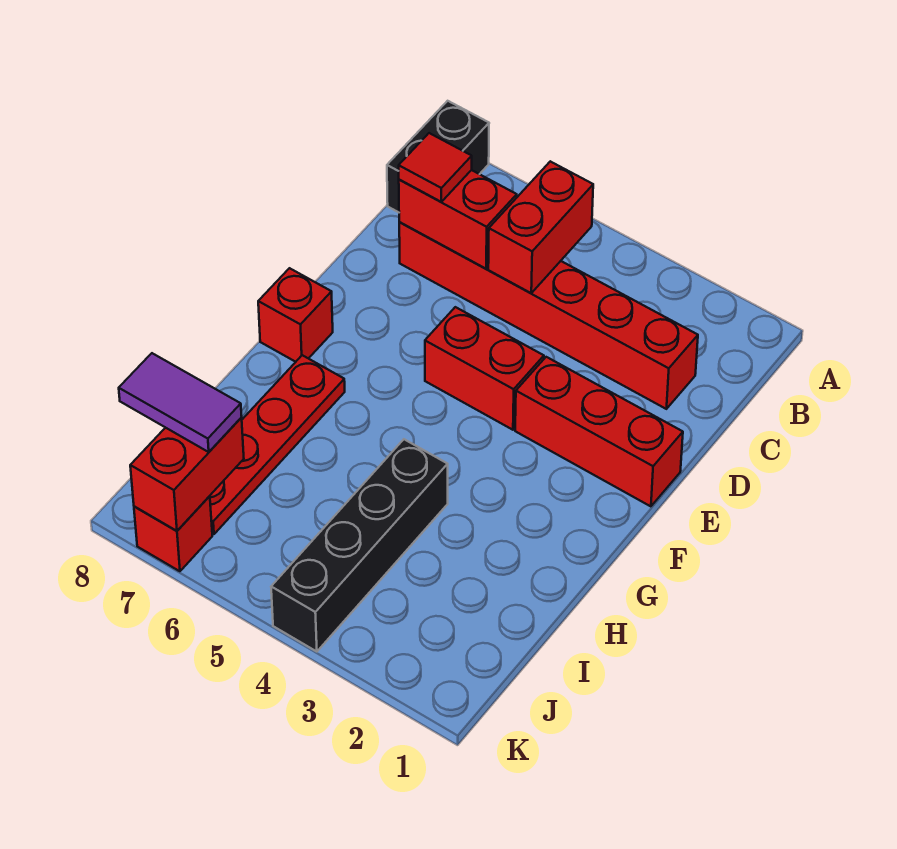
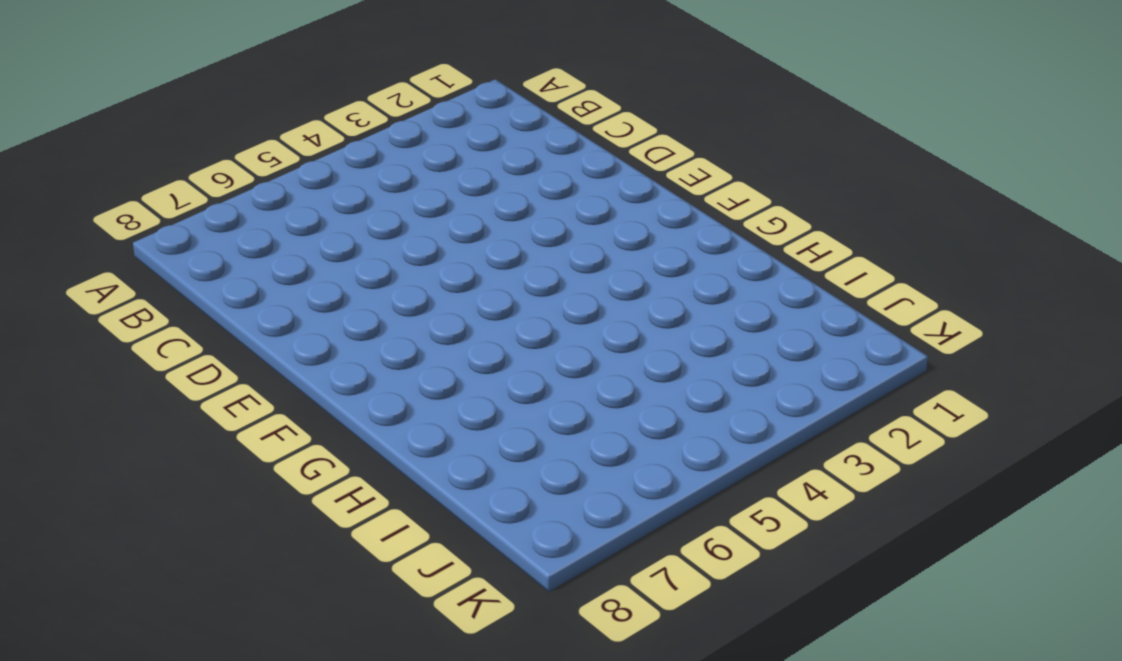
none -> black 1x2 brick [387,101,489,212]
none -> red 1x6 brick [399,222,698,409]
none -> red 1x3 brick [515,357,683,506]

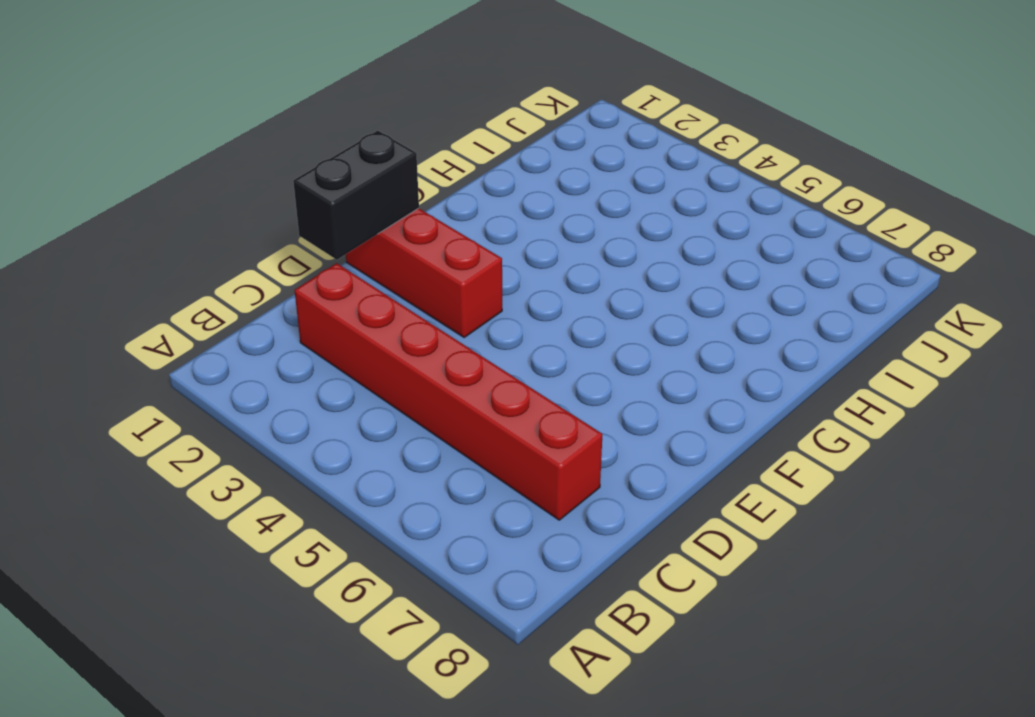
black 1x2 brick [293,131,419,260] -> black 1x2 brick moved to [387,101,489,212]
none -> red 1x2 brick [425,307,544,430]
none -> red 1x1 brick [258,268,333,362]
none -> red 1x4 plate [210,355,345,534]

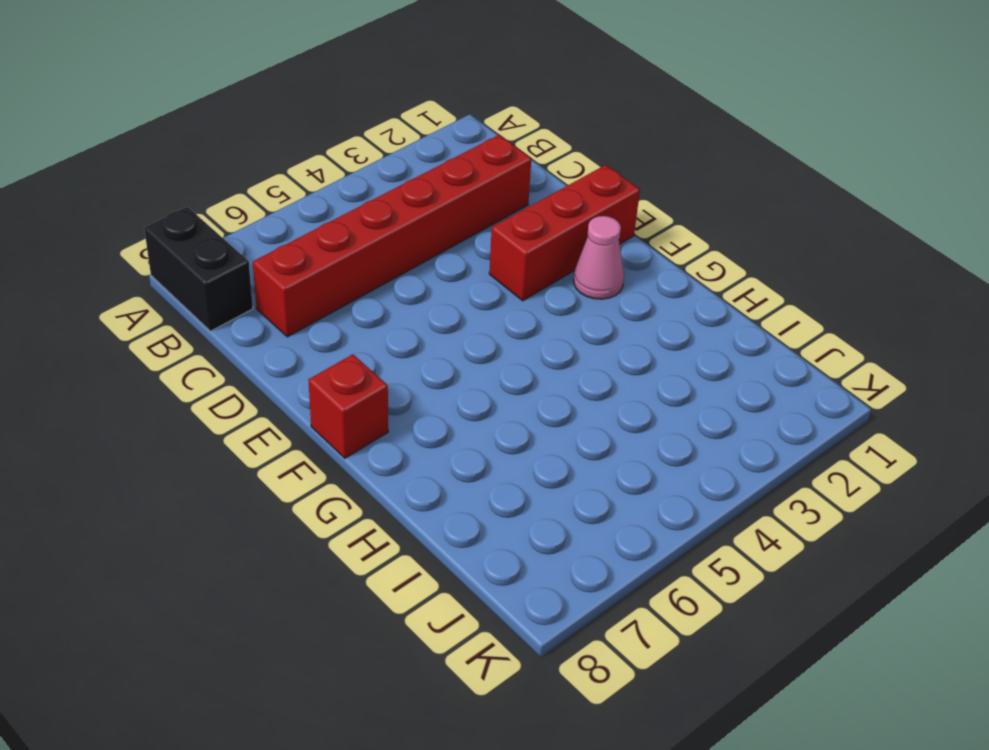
pink 1x1 cone [574,216,624,299] -> none
none -> red 1x2 brick [425,307,544,430]
none -> red 1x4 plate [210,355,345,534]
none -> black 1x4 brick [271,439,448,652]

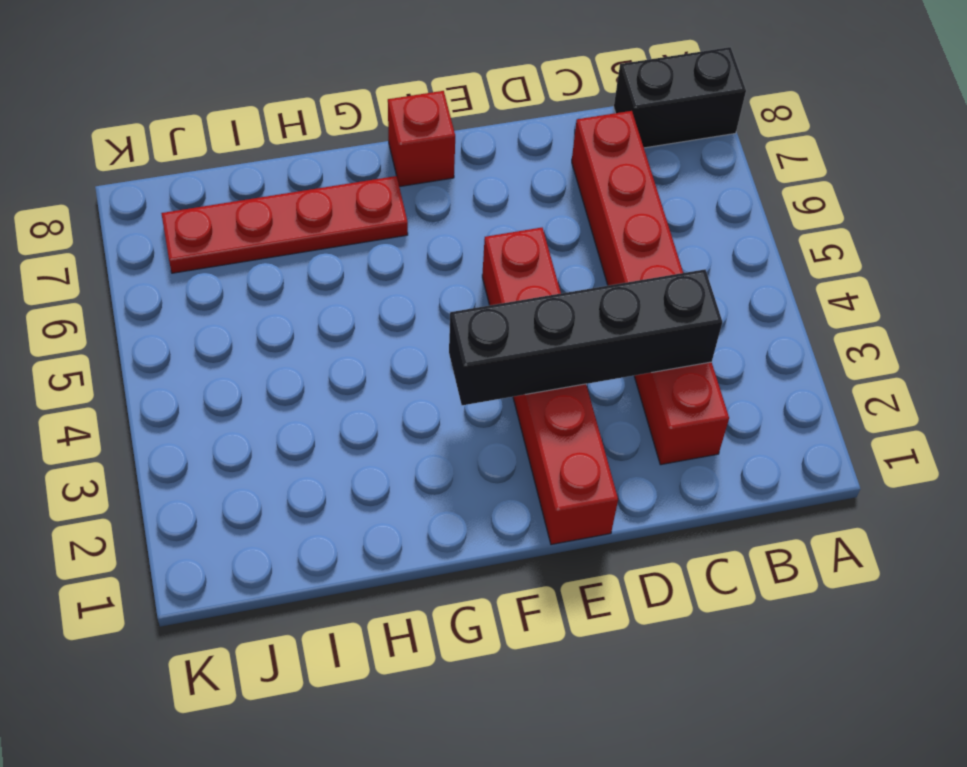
black 1x4 brick [449,269,722,405] -> black 1x4 brick moved to [271,439,448,652]
none -> red 1x1 brick [134,496,212,571]
none -> red 1x2 brick [488,161,593,293]
none -> red 1x2 brick [399,170,517,269]

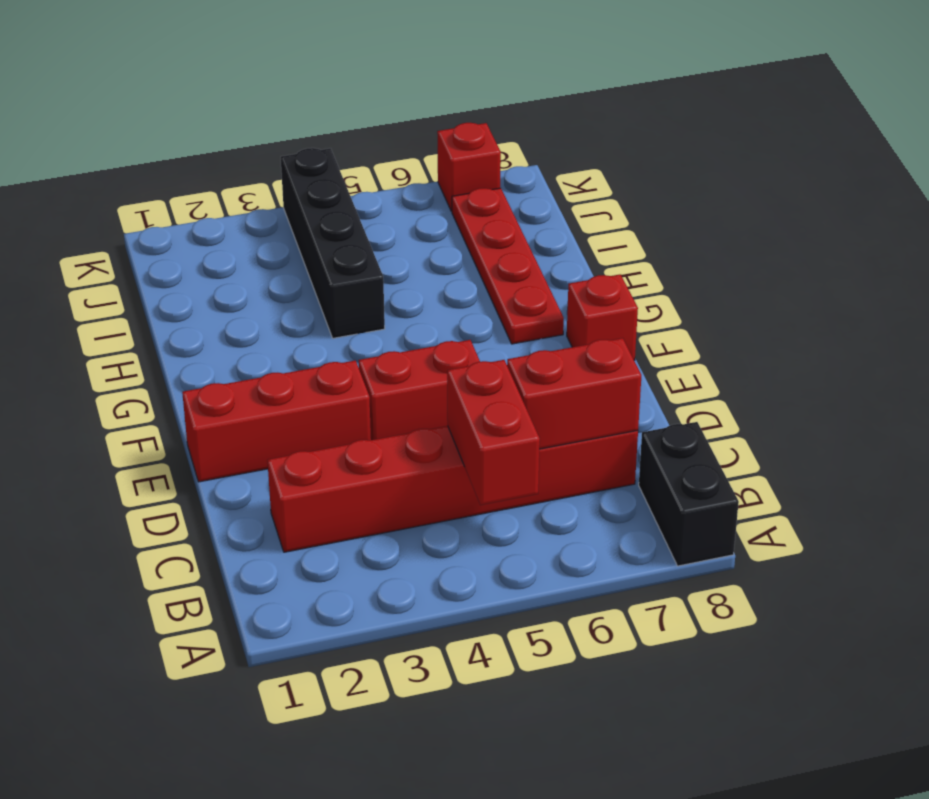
none -> red 1x2 brick [130,418,244,531]
none -> red 1x1 tile [399,133,472,202]
none -> purple 1x2 tile [119,353,242,452]

